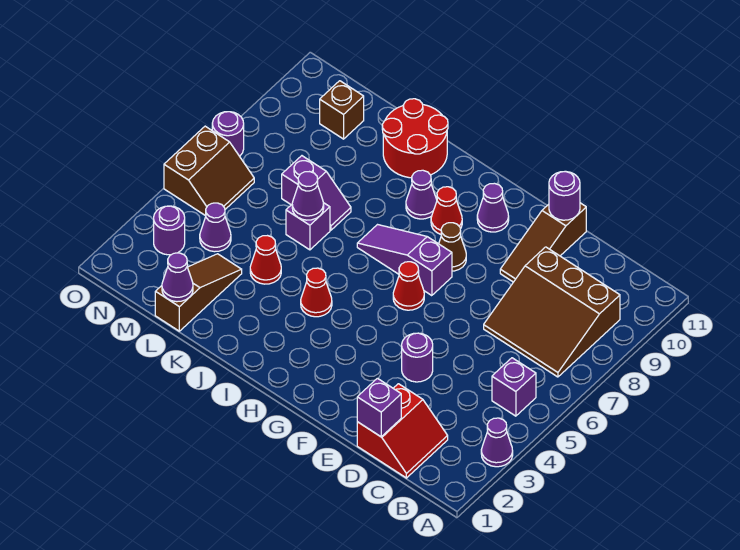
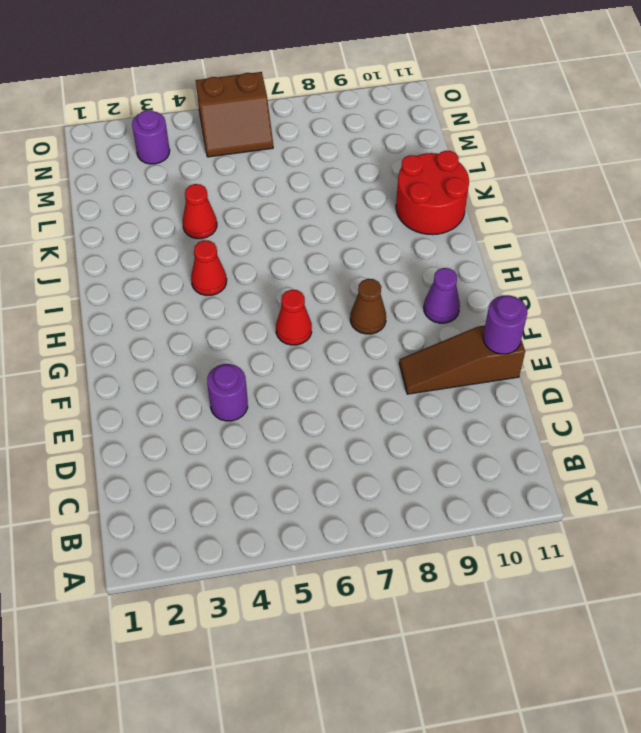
none -> purple 1x1 cone [481,418,513,467]
none -> purple 1x1 brick [492,358,536,416]
none -> brown 3x3 slope [484,247,620,377]

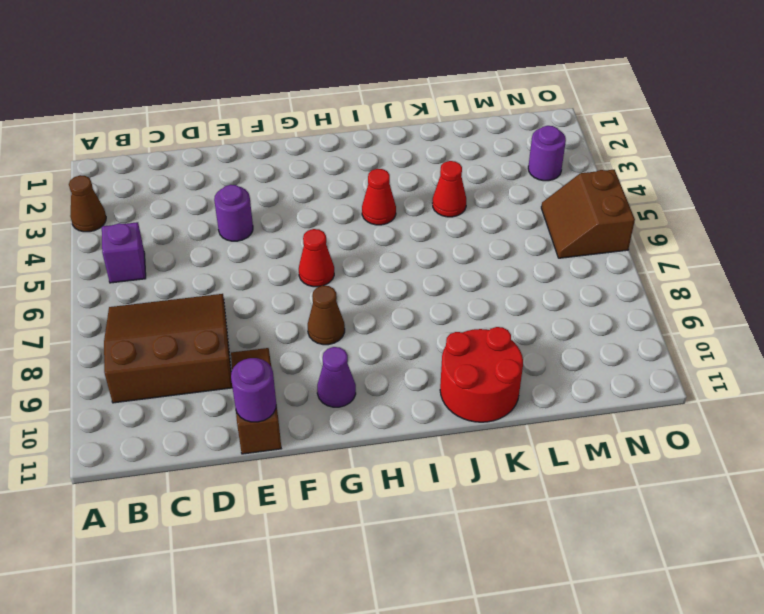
brown 1x1 cone [69,175,106,232] -> purple 1x1 cone [481,418,513,467]
none -> red 2x2 slope [357,384,448,478]
none -> purple 1x3 slope [357,225,452,296]
none -> red 1x1 cone [431,187,462,234]

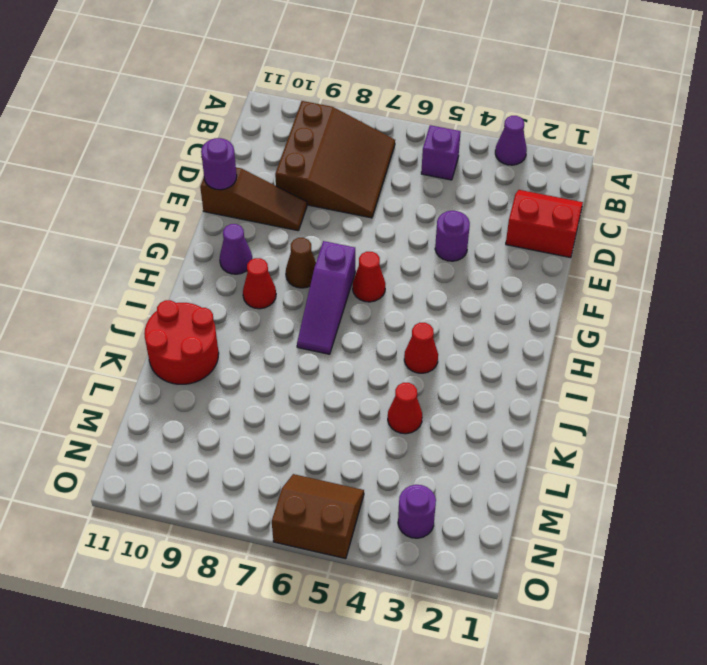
none -> purple 1x1 cone [406,170,437,219]
none -> purple 1x1 brick [286,203,330,250]
none -> purple 1x2 slope [282,156,351,230]

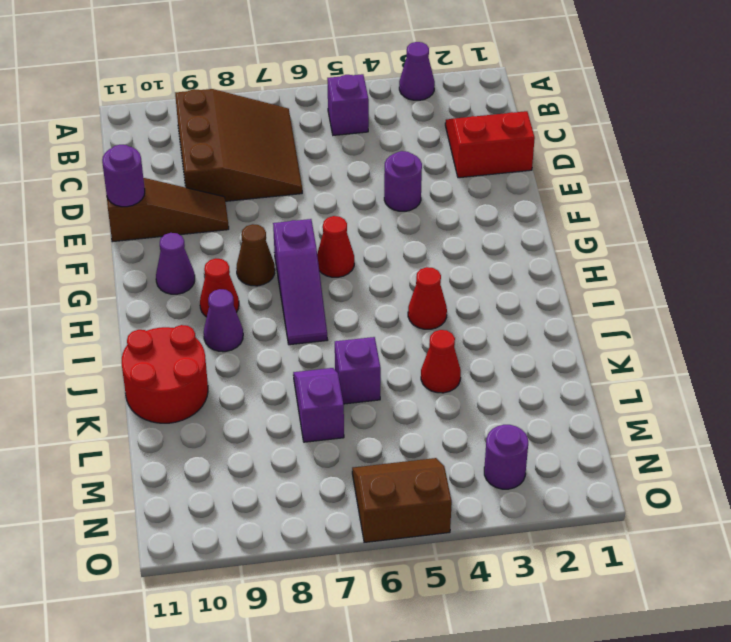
none -> brown 1x3 slope [155,254,242,331]
none -> purple 1x1 cone [200,203,231,252]
none -> brown 1x1 brick [320,81,364,139]

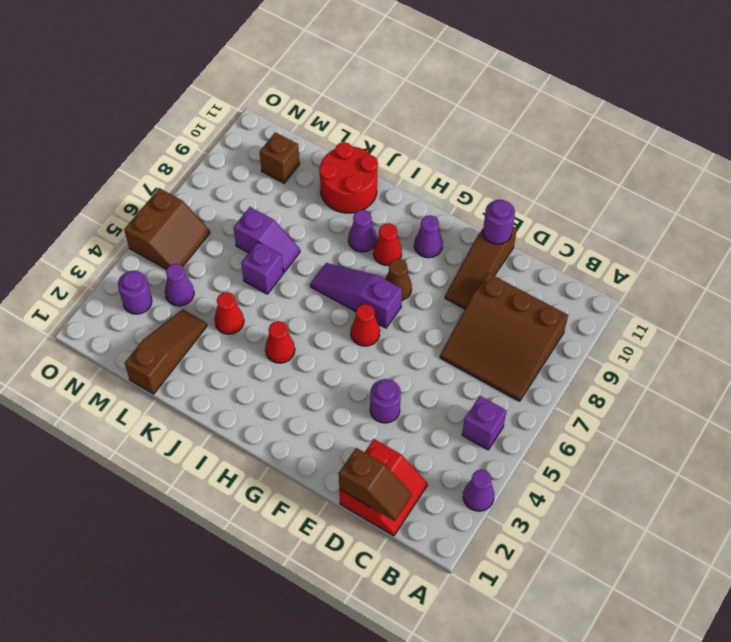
brown 1x2 slope [339,448,412,521] -> purple 1x1 brick [357,378,401,437]
none -> purple 1x1 round brick [212,112,244,156]
none -> purple 1x1 cone [292,172,324,220]
none -> purple 1x1 cone [162,253,193,302]

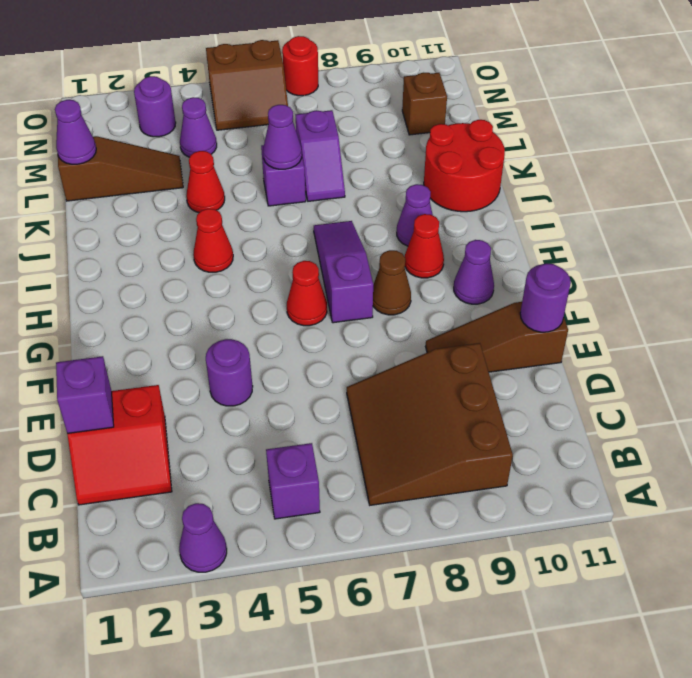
red 1x1 round brick [282,36,318,96] -> purple 1x1 round brick [212,112,244,156]

